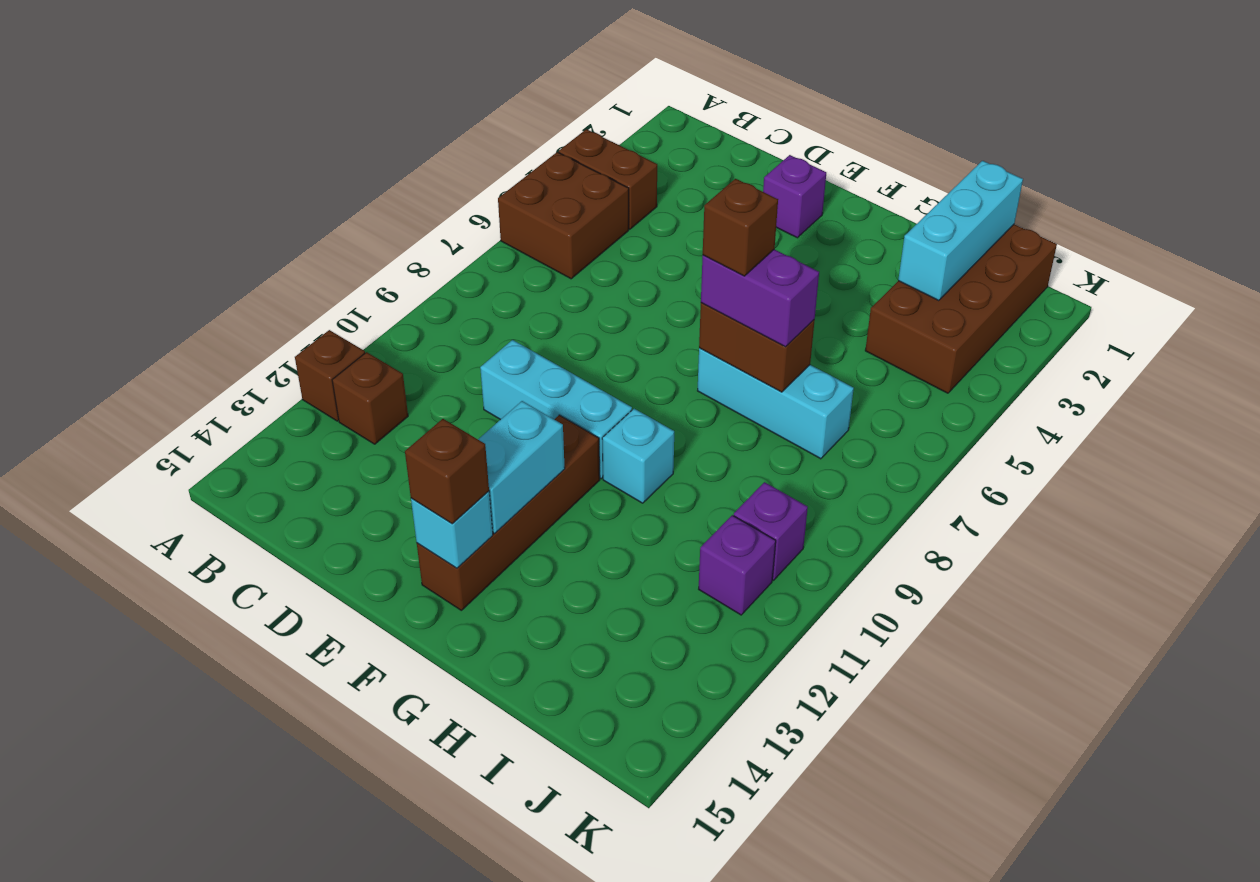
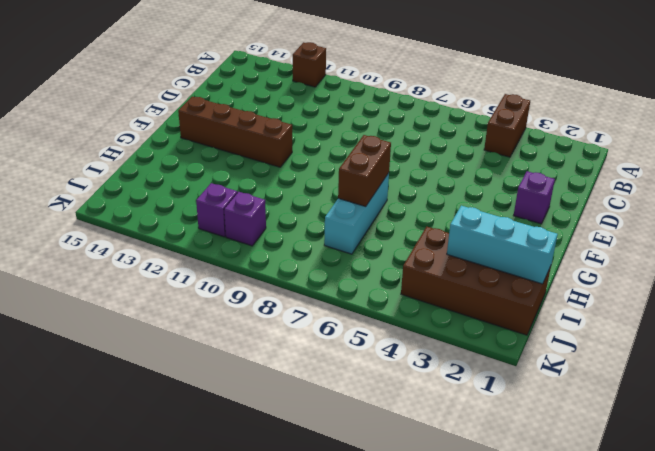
none -> brown 2x2 brick [498,152,629,279]
none -> brown 1x1 brick [332,352,408,444]
none -> cyan 1x3 brick [480,340,632,479]

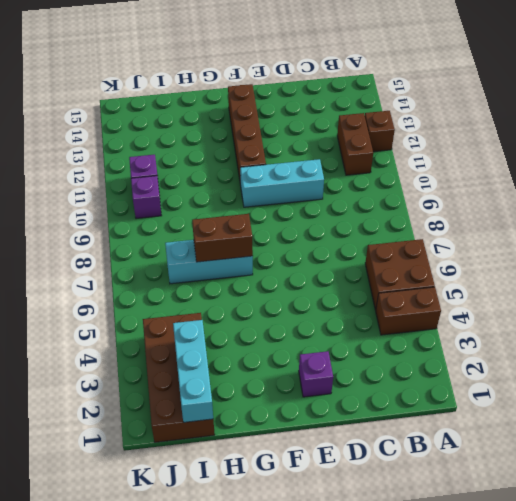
brown 1x2 brick [337,113,373,175] -> brown 1x1 brick [332,352,408,444]
none -> cyan 1x1 brick [602,409,674,503]
none -> cyan 1x2 brick [478,401,565,534]
none -> cyan 1x1 brick [411,491,493,568]

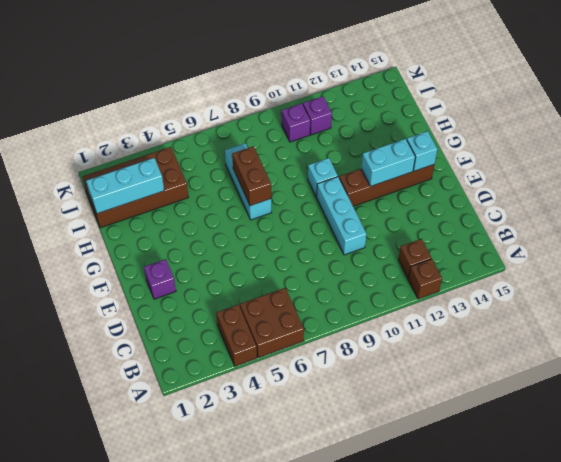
none -> brown 1x1 brick [405,419,489,524]
none -> purple 1x2 brick [701,249,819,347]
none -> brown 1x1 brick [703,179,778,276]

